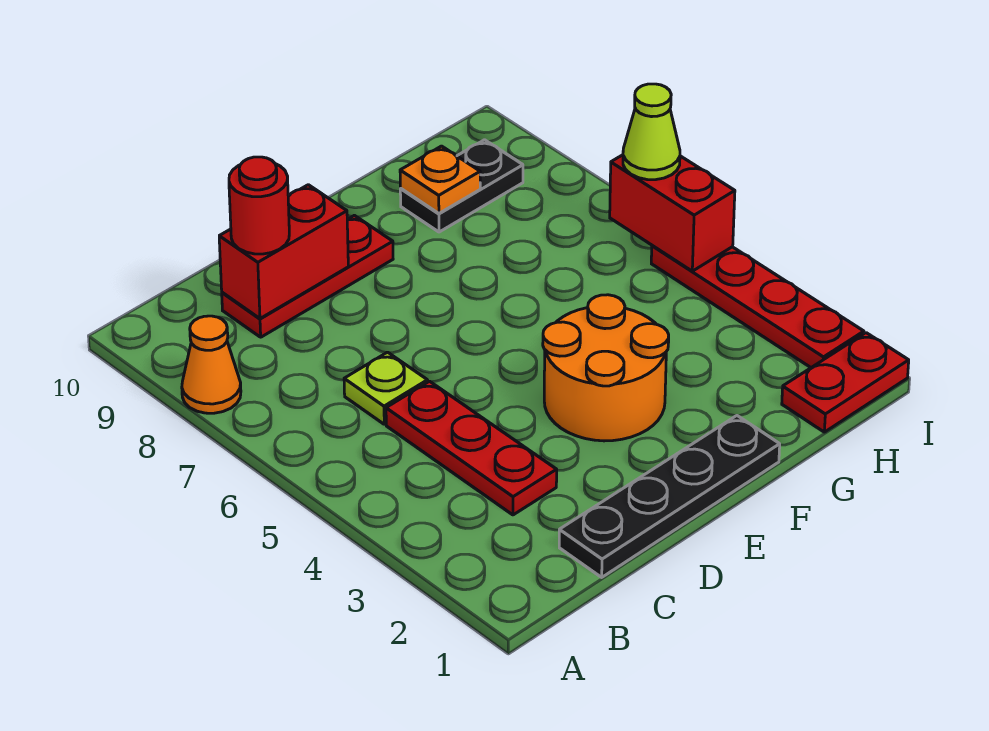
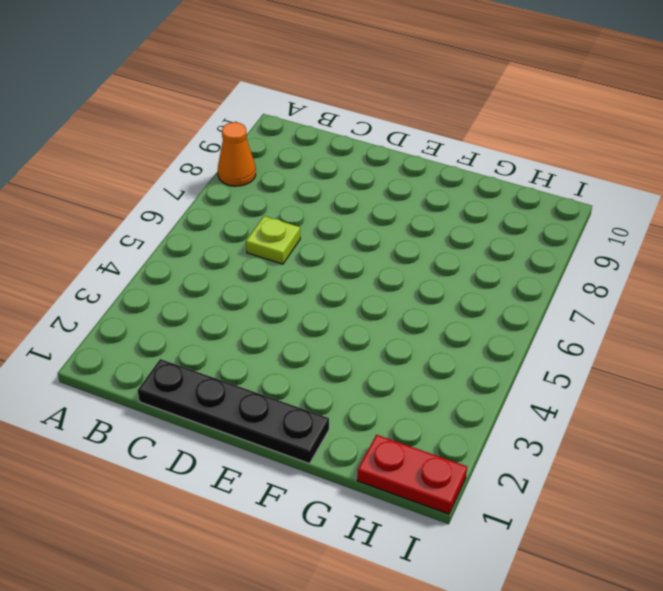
none -> red 1x3 plate [386,381,557,515]
none -> red 1x3 plate [222,215,393,337]
none -> orange 2x2 round brick [543,295,669,441]

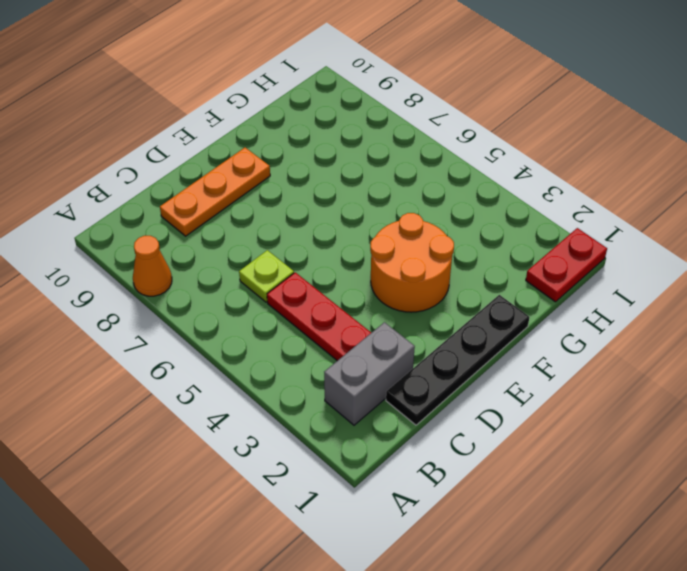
grey 1x2 brick [324,322,415,425] -> none
orange 1x3 plate [160,148,270,236] -> red 1x3 plate [222,215,393,337]
none -> black 1x2 plate [400,140,523,232]
none -> red 1x4 plate [651,246,864,368]
none -> red 1x2 brick [219,185,348,318]

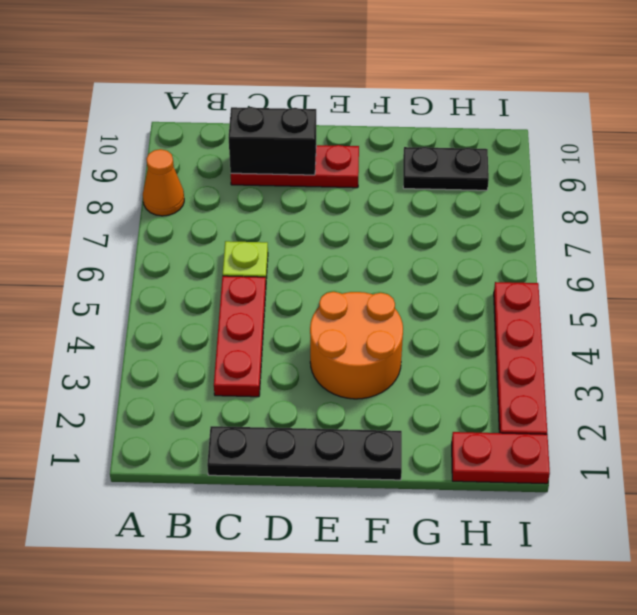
black 1x2 brick [229,107,316,175] -> red 1x2 brick [219,185,348,318]
none -> orange 1x1 plate [400,146,480,213]
none -> red 1x2 brick [610,155,735,271]
none -> red 1x1 round brick [229,157,289,254]

